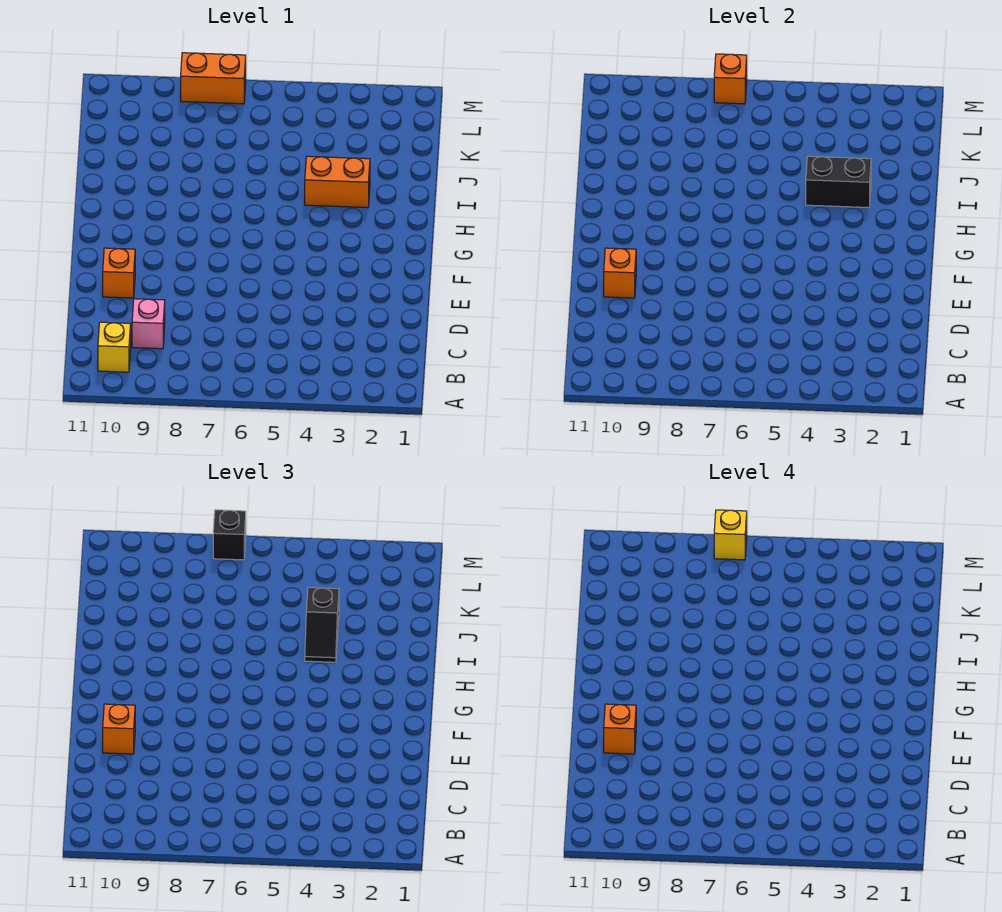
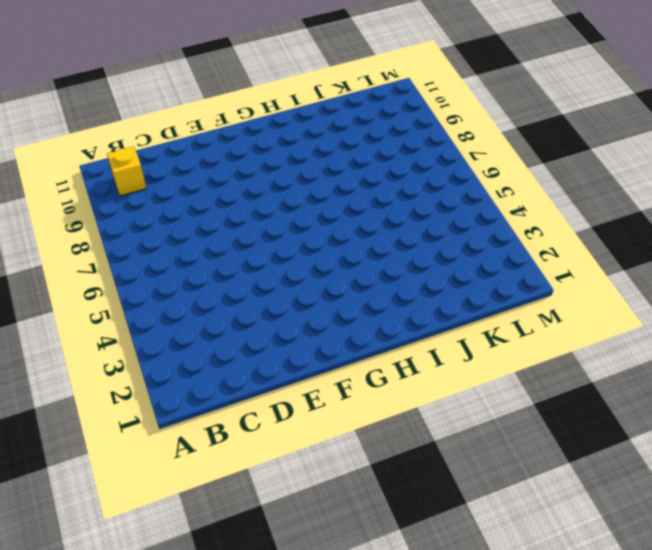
none -> pink 1x1 brick [132,299,165,349]
none -> orange 1x1 brick [103,248,135,298]
none -> orange 1x2 brick [305,156,370,208]

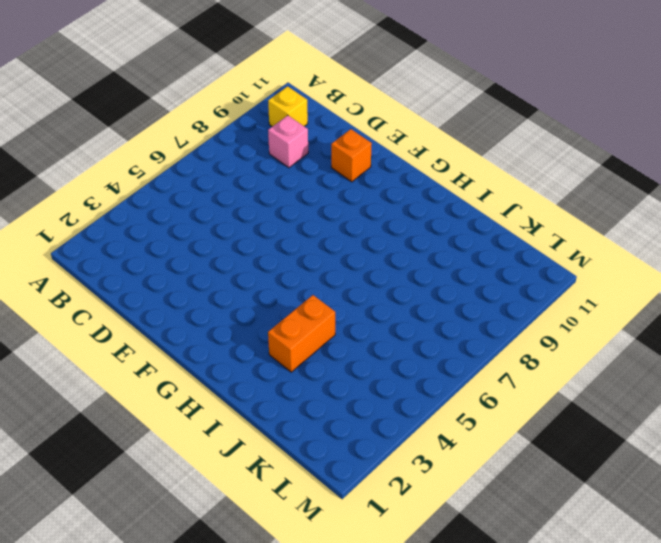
none -> orange 1x2 brick [181,53,246,104]
none -> orange 1x1 brick [604,248,636,298]
none -> black 1x2 brick [806,156,871,208]

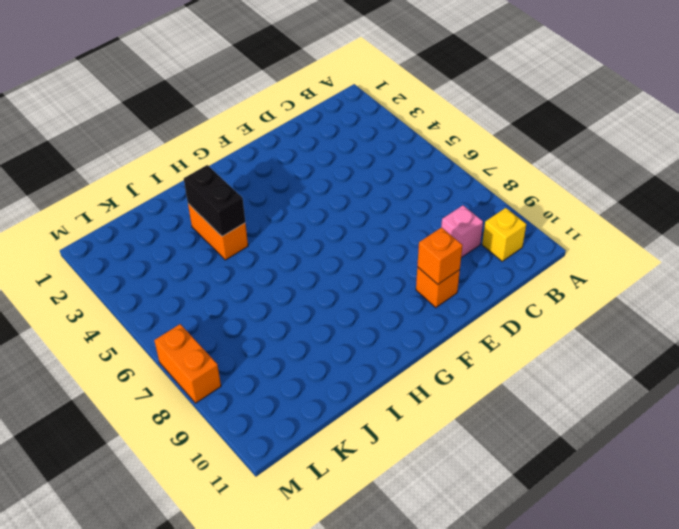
none -> orange 1x1 brick [714,54,747,104]
none -> orange 1x1 brick [103,704,135,754]
none -> black 1x2 slope [305,588,339,662]

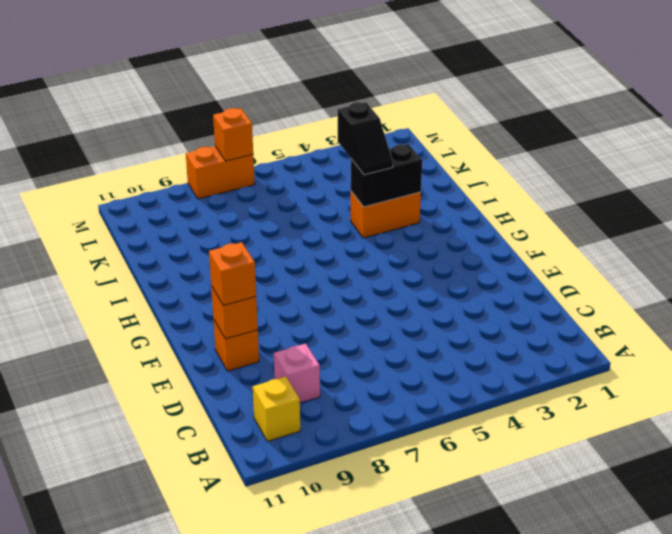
none -> black 1x1 brick [213,510,246,560]
none -> orange 1x1 brick [604,704,636,754]
none -> yellow 1x1 brick [714,510,747,560]

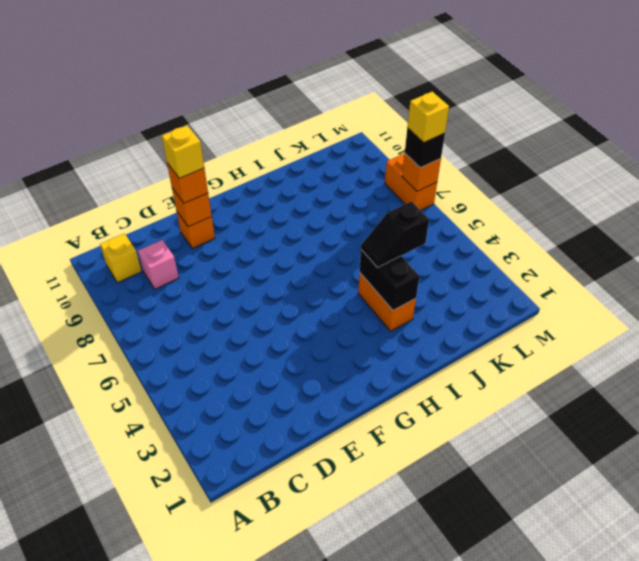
yellow 1x1 brick [162,126,204,178] -> orange 1x1 brick [604,704,636,754]

